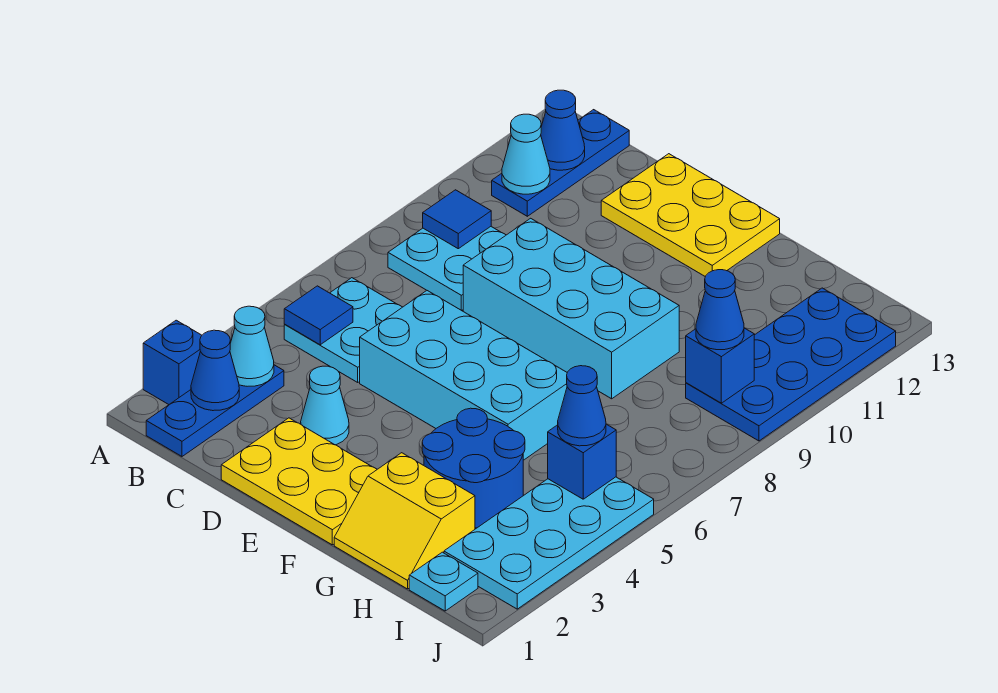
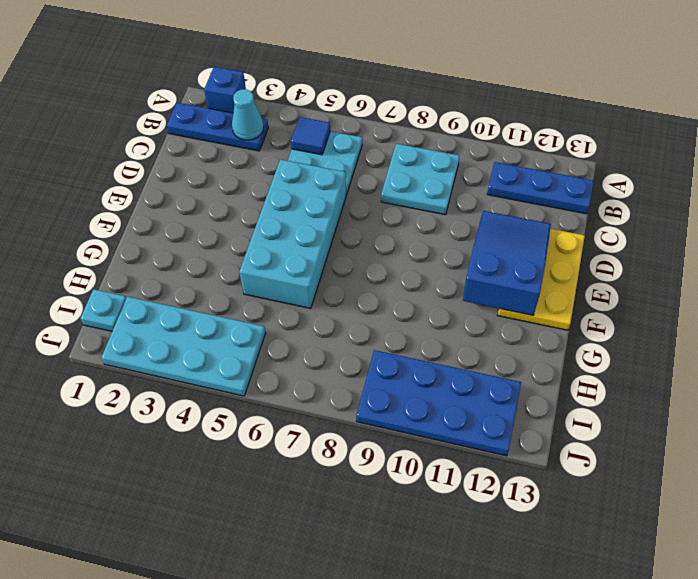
blue 2x3 slope [463,211,551,316] -> none
none -> yellow 2x3 plate [221,418,377,545]
none -> cyan 1x1 cone [301,366,349,445]
none -> cyan 2x4 brick [463,218,679,399]

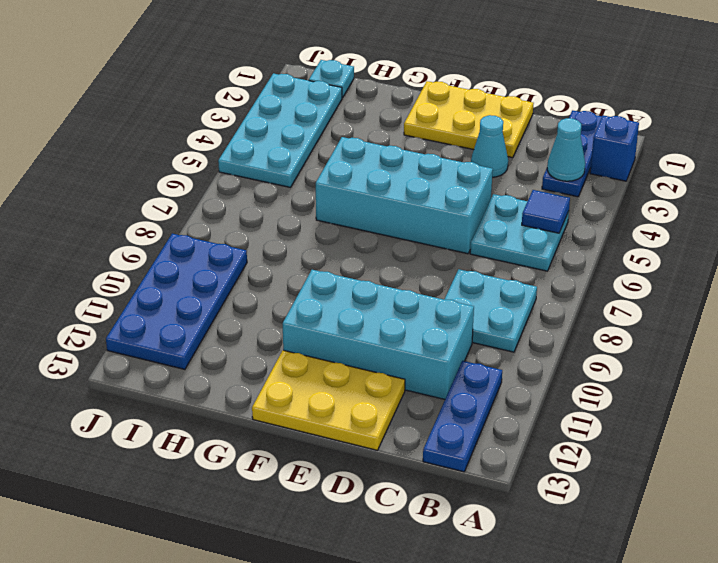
cyan 2x4 brick [282,270,474,399] -> cyan 2x4 brick moved to [463,218,679,399]
none -> yellow 2x2 slope [334,453,475,589]
none -> blue 2x2 round brick [422,408,525,528]
none -> blue 1x1 cone [191,330,239,411]

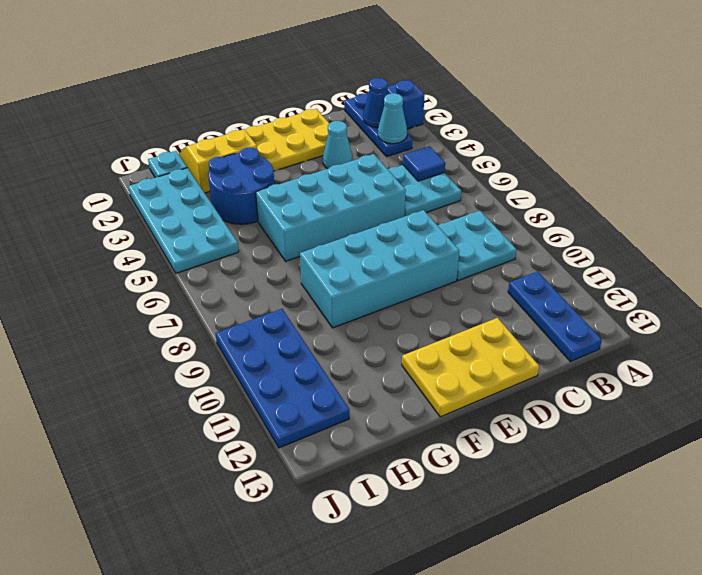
none -> blue 1x1 tile [423,190,491,249]
none -> cyan 1x1 cone [502,114,550,194]
none -> blue 1x1 cone [541,90,585,170]

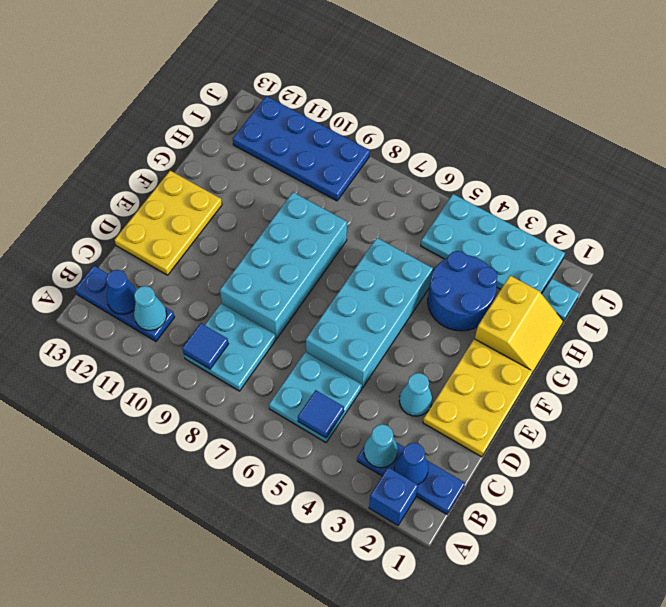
none -> blue 1x1 brick [548,424,616,499]
none -> blue 1x1 brick [686,328,754,403]
none -> blue 1x1 cone [558,366,606,446]

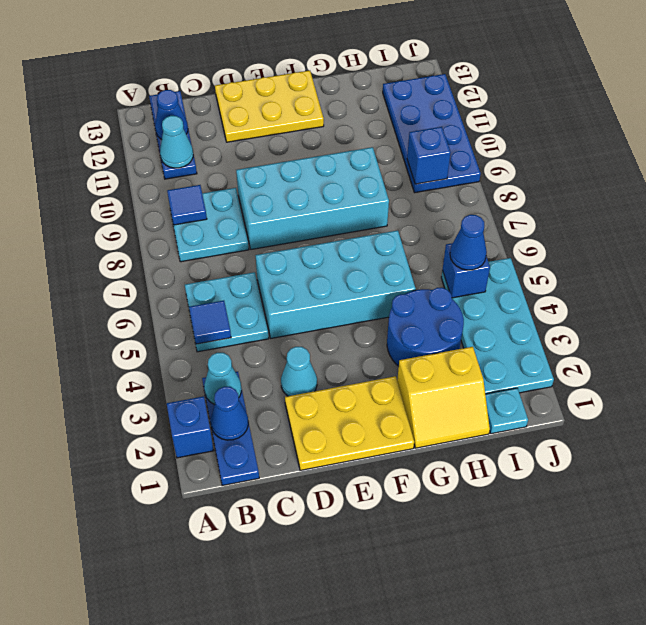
none -> blue 1x1 cone [696,270,744,350]

